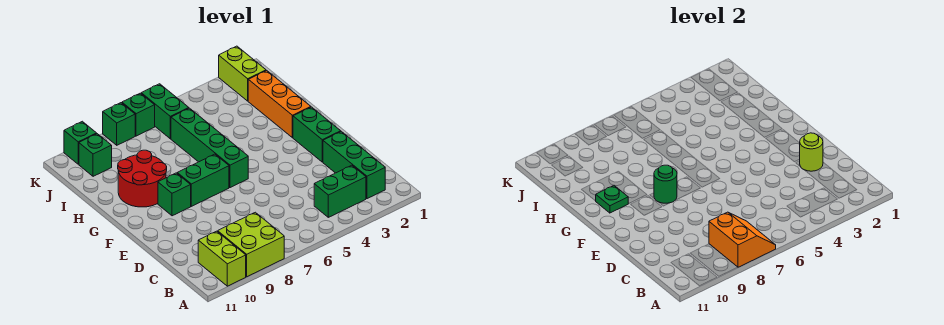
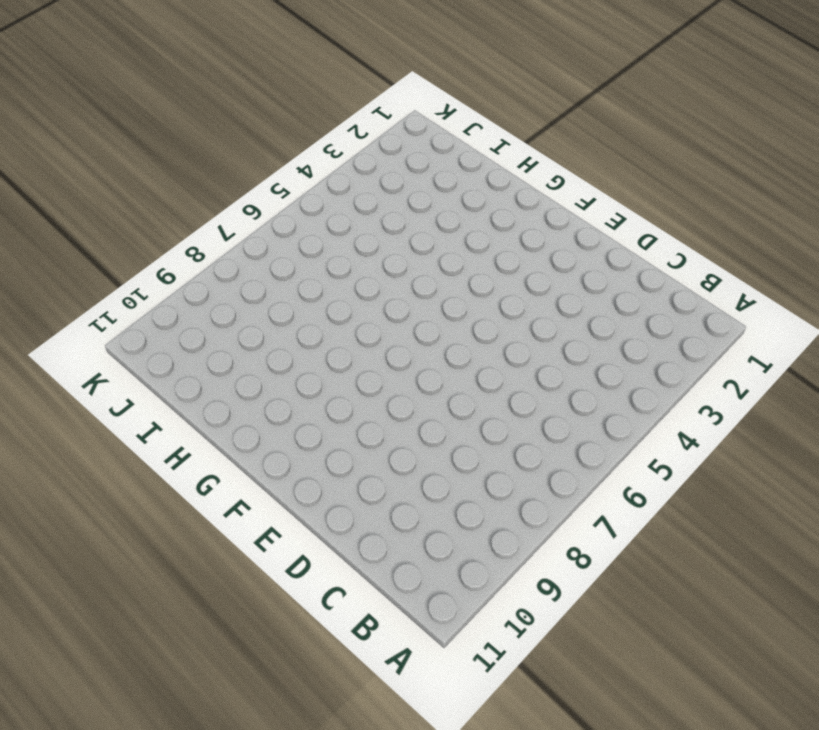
none -> lime 2x2 brick [218,212,284,277]
none -> lime 1x2 brick [198,231,246,286]
none -> green 1x3 brick [323,131,385,199]

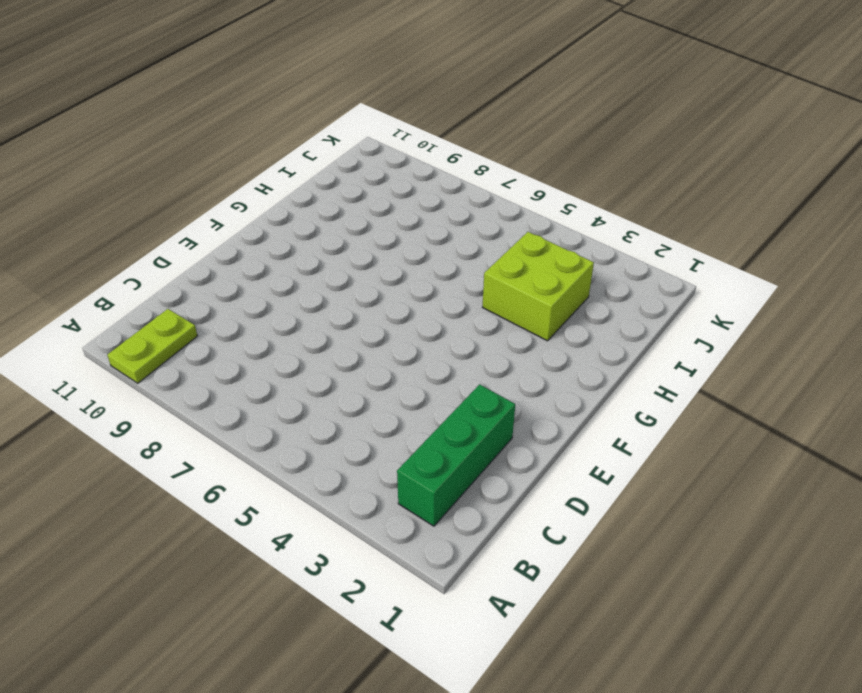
lime 1x2 plate [107,309,197,383] -> lime 1x2 brick [198,231,246,286]
lime 2x2 brick [483,232,594,341] -> lime 2x2 brick moved to [218,212,284,277]
none -> green 1x2 brick [314,165,366,217]
none -> green 1x2 brick [293,107,341,162]
none -> green 1x4 brick [171,108,248,188]

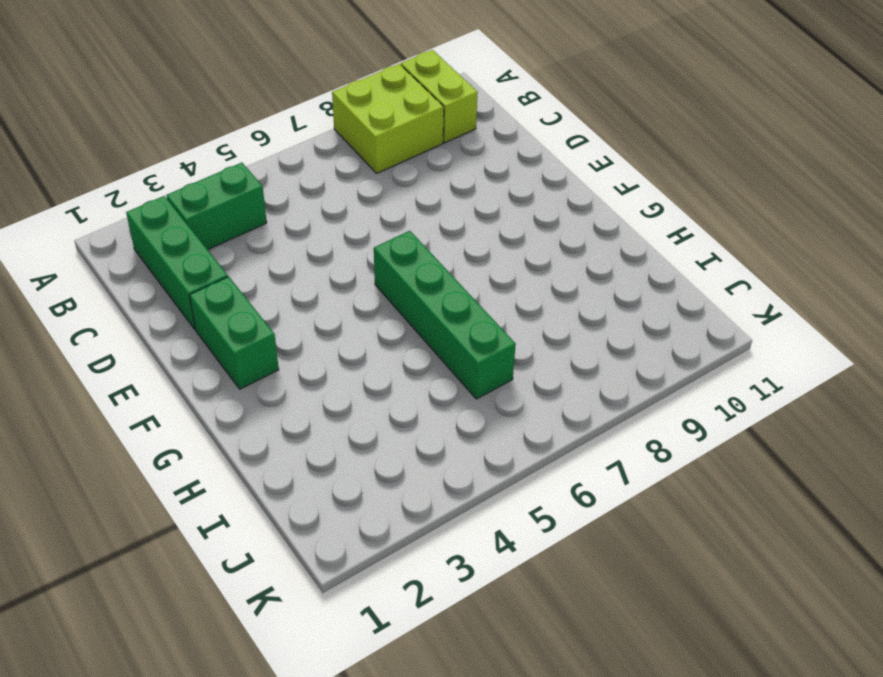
none -> green 1x2 brick [177,154,229,206]
none -> green 1x1 brick [158,173,191,216]
none -> orange 1x3 brick [248,71,311,138]

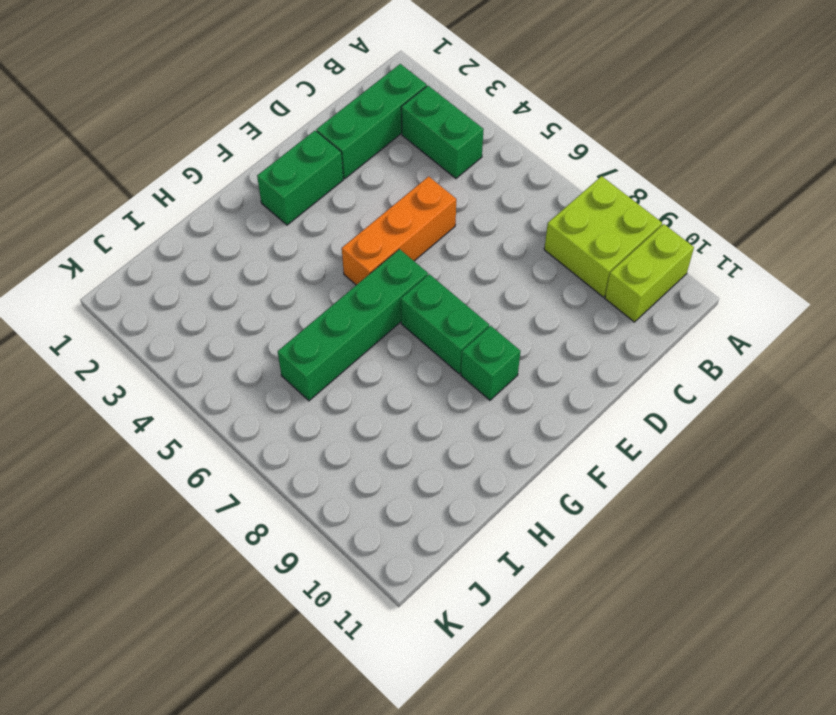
orange 1x3 brick [342,176,456,285] -> orange 1x3 brick moved to [248,71,311,138]
none -> red 2x2 round brick [118,150,167,207]
none -> lime 1x2 brick [219,46,266,101]
none -> green 1x2 brick [141,84,189,139]

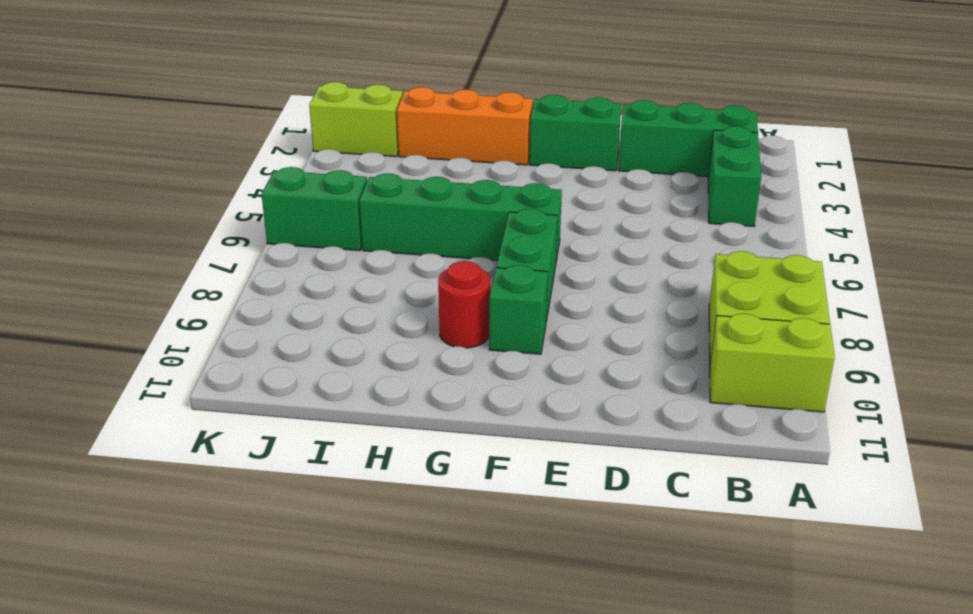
red 1x1 round brick [438,261,490,348] -> red 2x2 round brick [118,150,167,207]
none -> green 1x1 brick [79,134,112,176]
none -> green 1x1 brick [122,93,155,136]
none -> green 1x1 brick [103,103,135,145]

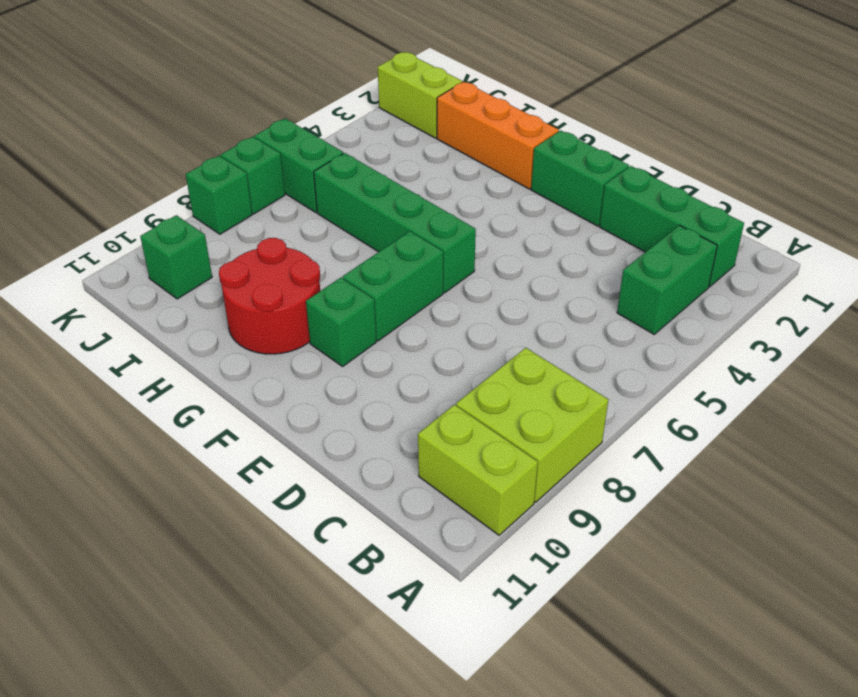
none -> green 1x1 brick [64,121,97,164]
none -> orange 2x2 slope [709,212,776,267]
none -> lime 1x1 round brick [800,133,823,171]

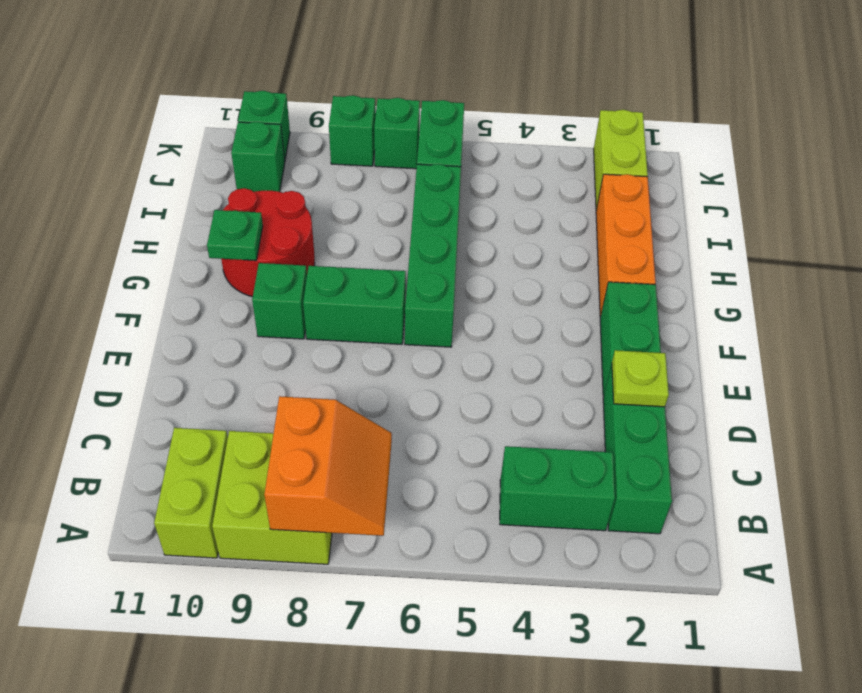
lime 1x1 plate [612,350,669,407] -> lime 1x1 round brick [800,133,823,171]
none -> green 1x1 round brick [654,165,677,203]

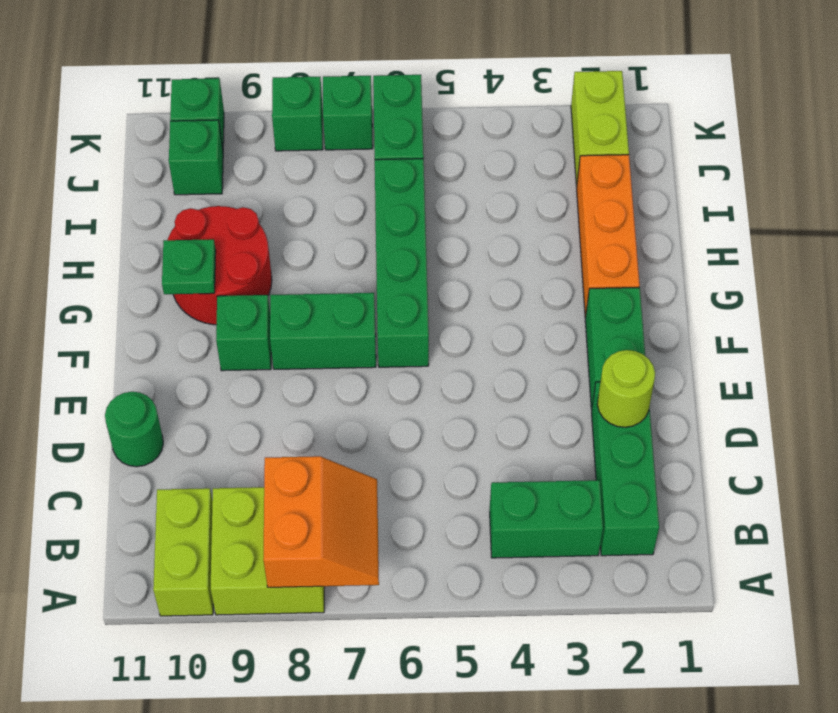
green 1x1 round brick [105,392,163,467] -> green 1x1 round brick moved to [654,165,677,203]

